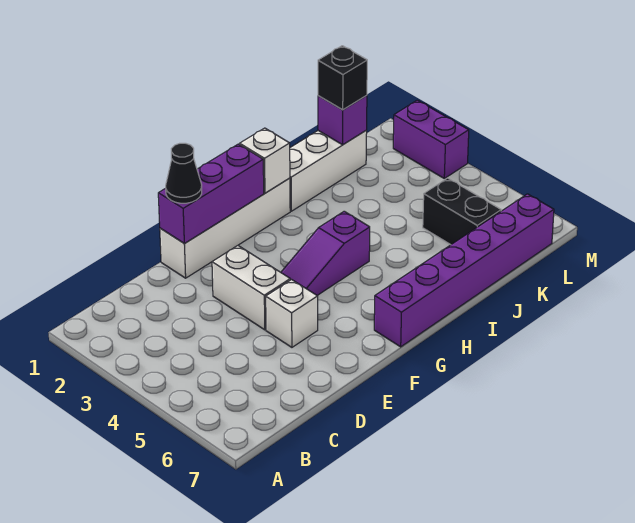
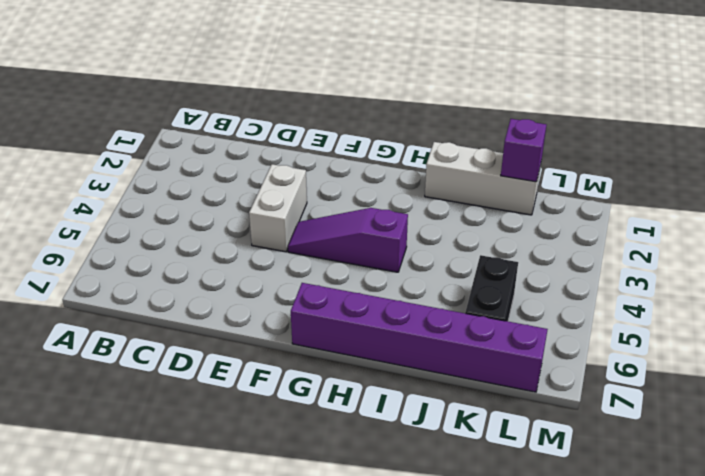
none -> white 1x4 brick [160,178,290,278]
none -> white 1x1 brick [266,280,318,347]
none -> purple 1x2 brick [393,100,469,178]

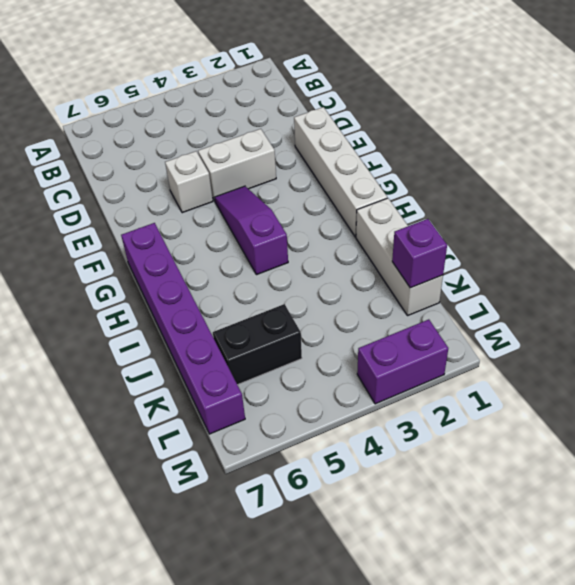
none -> purple 1x3 brick [158,144,264,244]
none -> white 1x1 brick [240,128,290,193]
none -> black 1x1 cone [166,143,202,203]

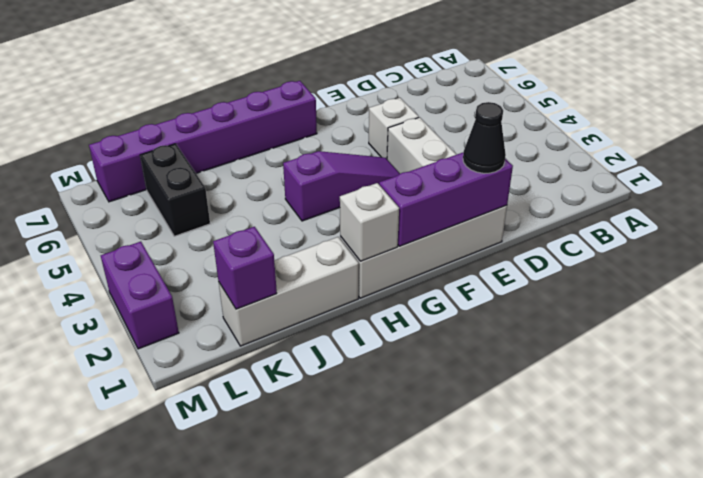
none -> black 1x1 brick [318,46,367,110]

